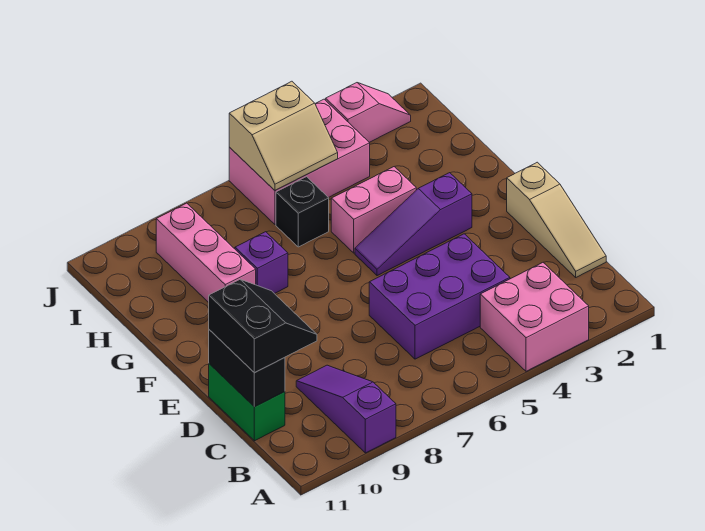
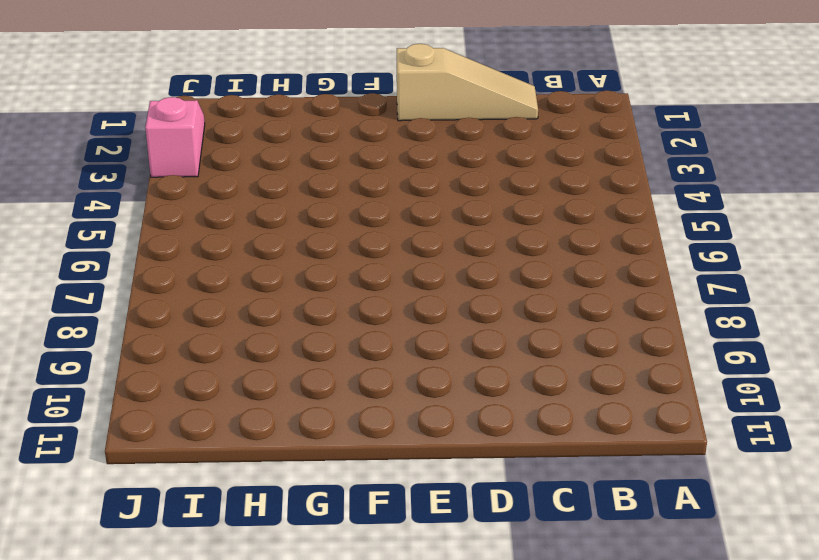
none -> pink 2x2 brick [480,263,589,371]
none -> purple 1x3 slope [296,365,396,453]
none -> purple 2x3 brick [369,234,510,359]

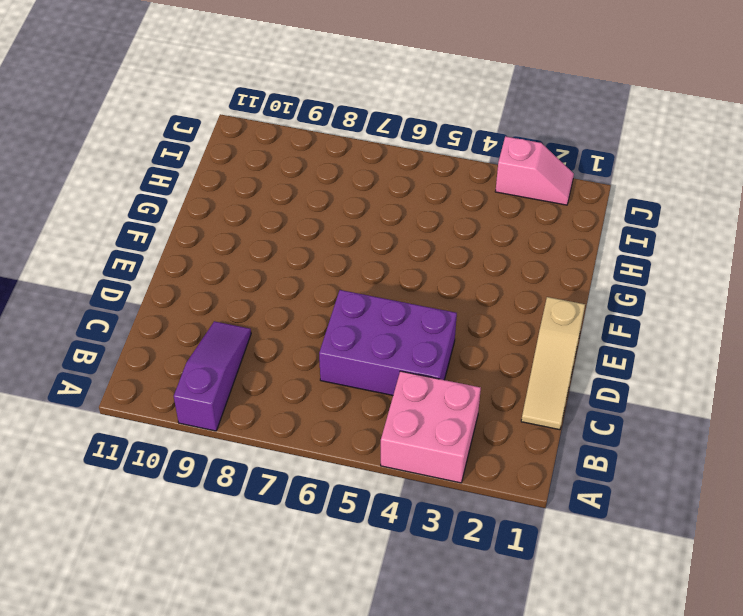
none -> green 1x2 brick [209,364,285,441]
none -> purple 1x3 slope [355,173,472,276]
none -> pink 1x2 brick [331,167,416,253]

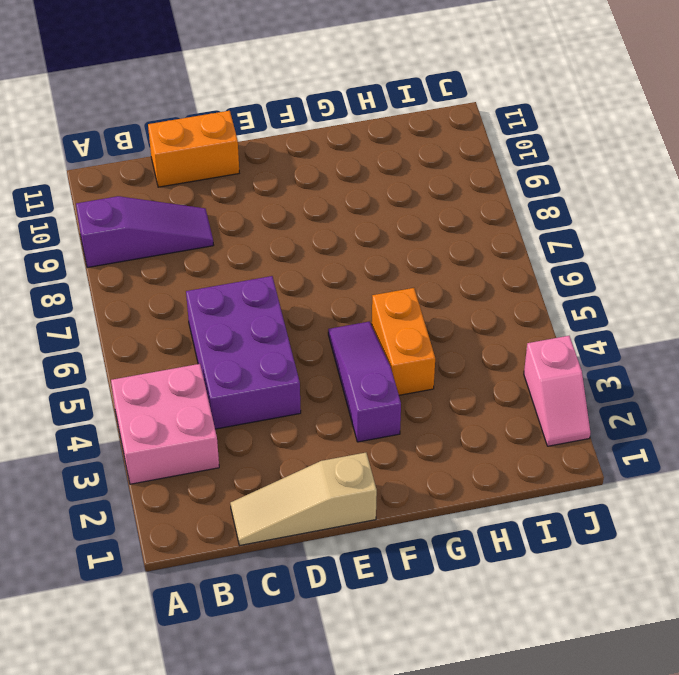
orange 1x2 brick [148,111,239,187] -> green 1x2 brick [209,364,285,441]
orange 1x2 brick [372,288,435,395] -> pink 1x2 brick [331,167,416,253]
none -> purple 1x1 brick [235,232,288,294]
none -> pink 1x3 brick [156,203,256,303]
none -> black 1x1 brick [276,177,329,247]

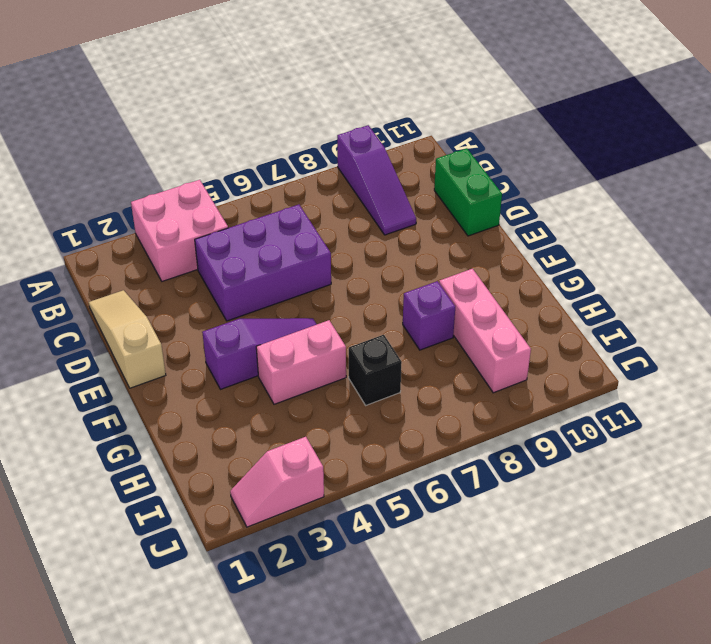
none -> pink 2x3 brick [229,99,370,224]
none -> black 1x2 brick [209,330,285,407]
none -> tan 2x2 slope [229,81,338,190]

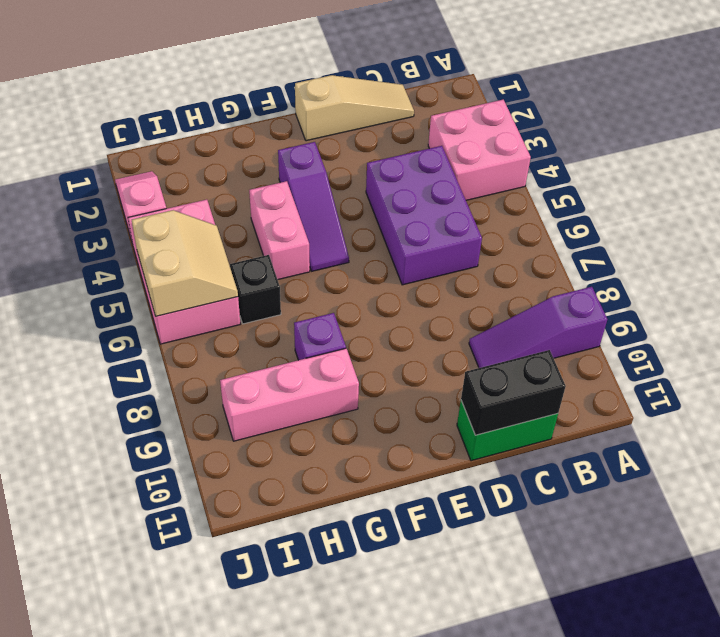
none -> black 2x2 slope [209,279,317,373]

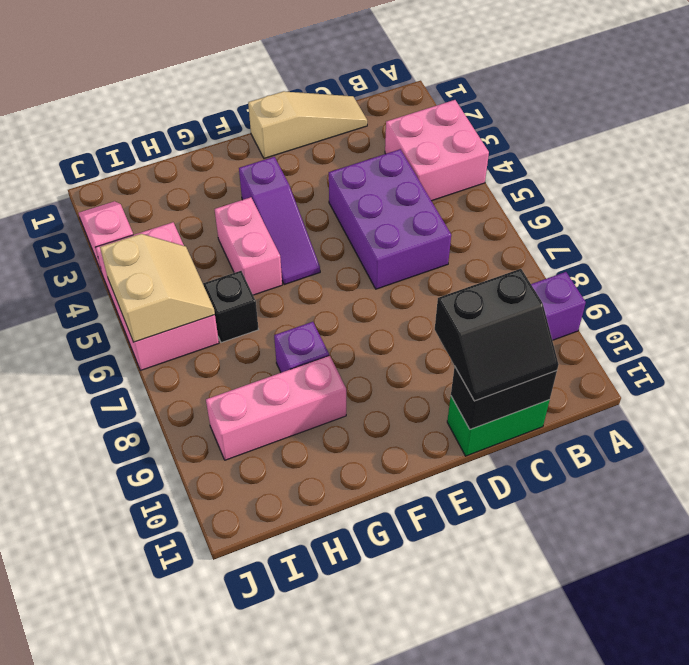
black 2x2 slope [435,269,559,401] -> black 2x2 slope turned to [209,279,317,373]

